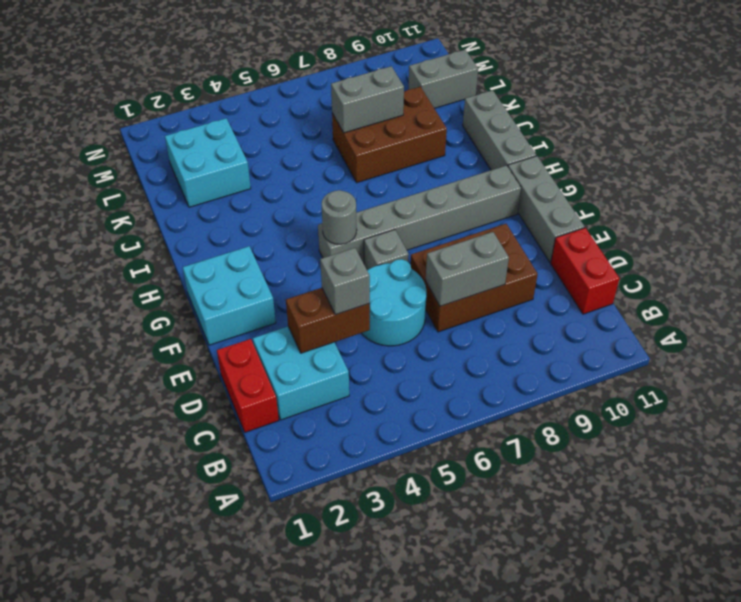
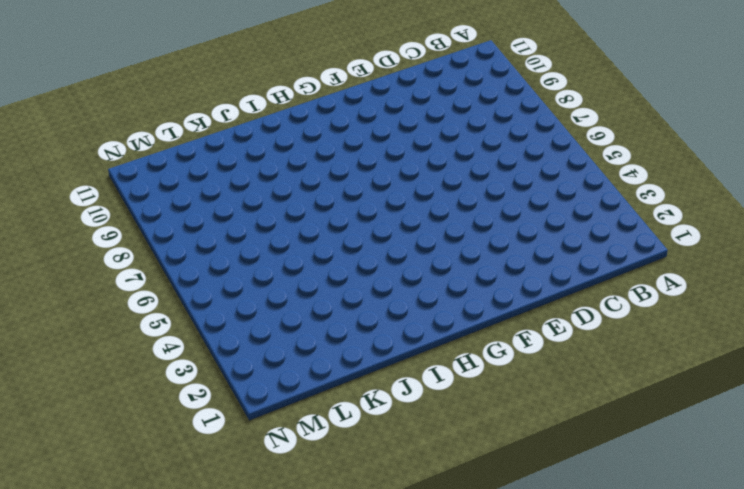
none -> red 1x2 brick [217,339,279,432]
none -> cyan 2x2 brick [253,327,349,420]
none -> red 1x2 brick [551,228,619,314]

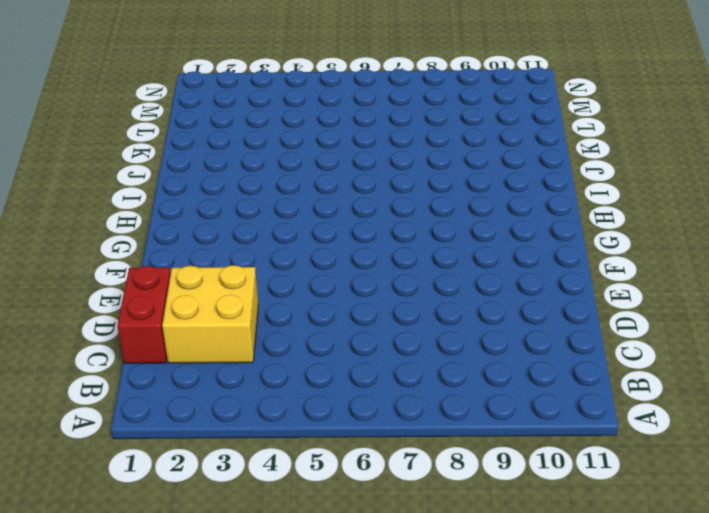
yellow 2x2 brick [162,265,258,363] -> cyan 2x2 brick [253,327,349,420]
none -> red 1x2 brick [551,228,619,314]
none -> cyan 2x2 round brick [362,259,427,346]
none -> brown 2x3 brick [410,224,538,332]

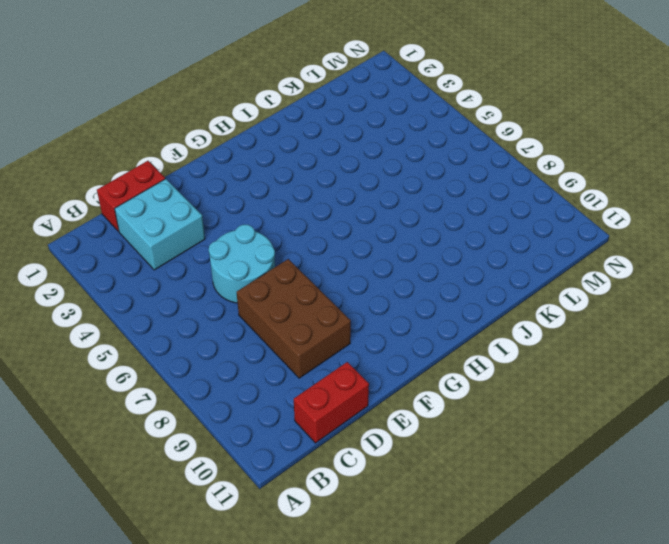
none -> grey 1x3 brick [508,156,585,262]
none -> cyan 2x2 brick [183,246,276,345]
none -> grey 1x1 brick [364,230,409,270]

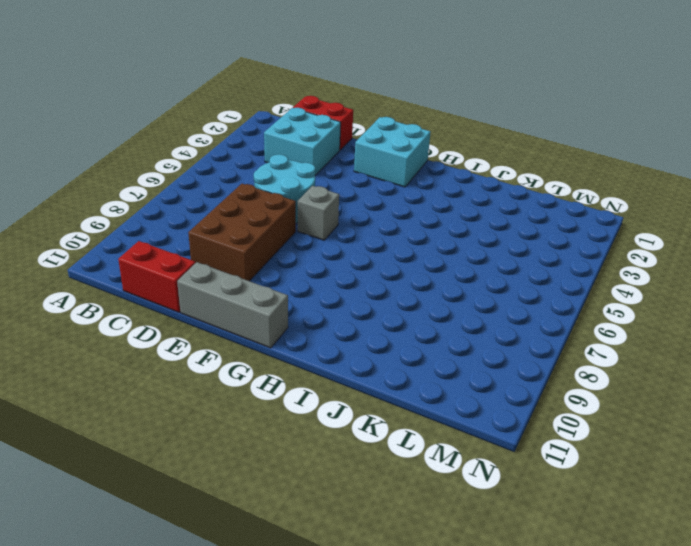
none -> grey 1x6 brick [318,165,521,263]
none -> grey 1x3 brick [463,90,536,170]
none -> brown 2x3 brick [332,87,447,183]

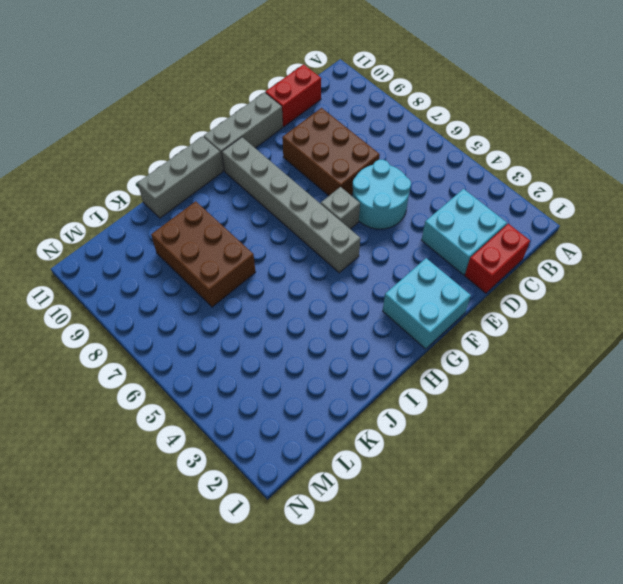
none -> cyan 2x2 brick [165,118,251,207]
none -> grey 1x2 brick [408,50,478,108]
none -> brown 1x2 brick [286,288,370,353]

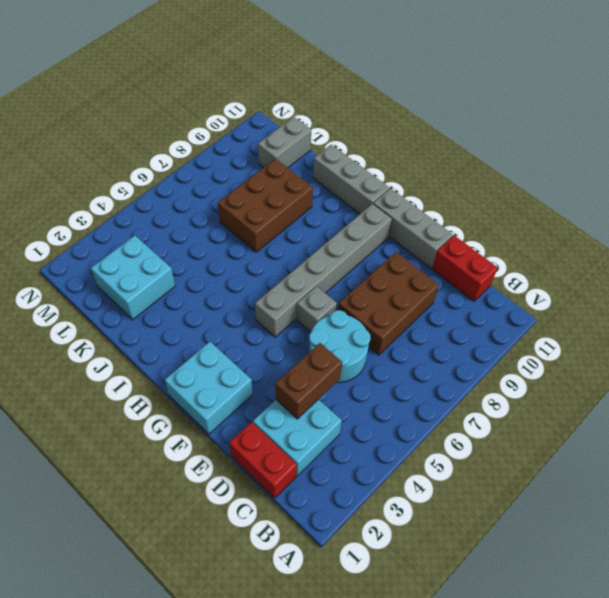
none -> grey 1x2 brick [426,232,509,306]
none -> grey 1x1 round brick [322,190,357,244]
none -> grey 1x2 brick [331,66,404,133]

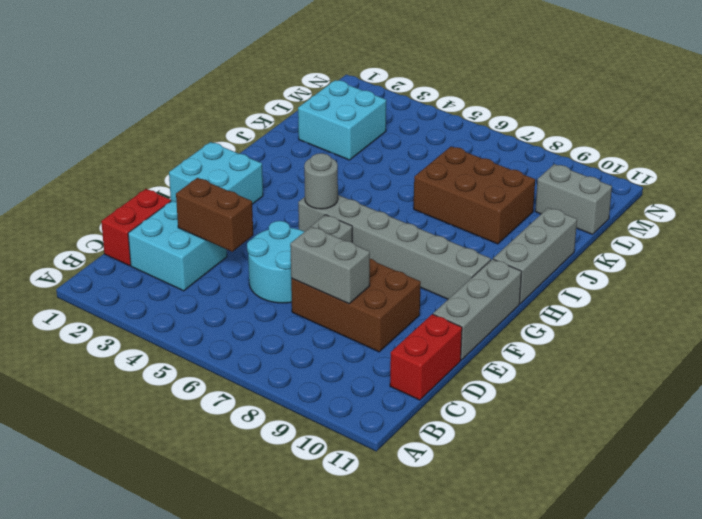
none -> grey 1x2 brick [331,66,404,133]
none -> grey 1x1 brick [320,248,370,315]

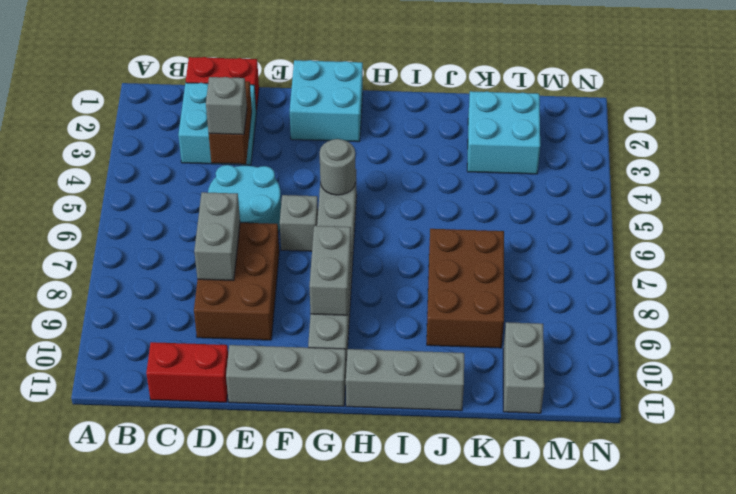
grey 1x2 brick [309,226,351,315] -> grey 1x2 brick moved to [331,66,404,133]

